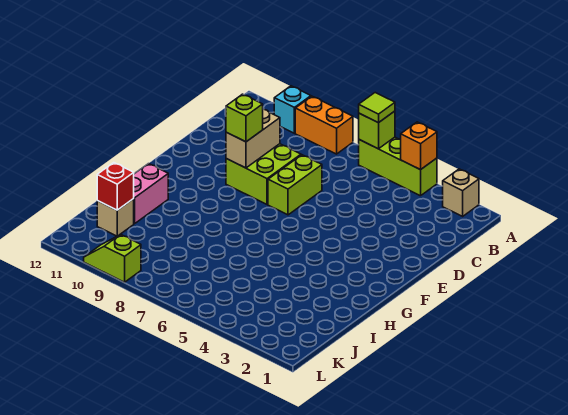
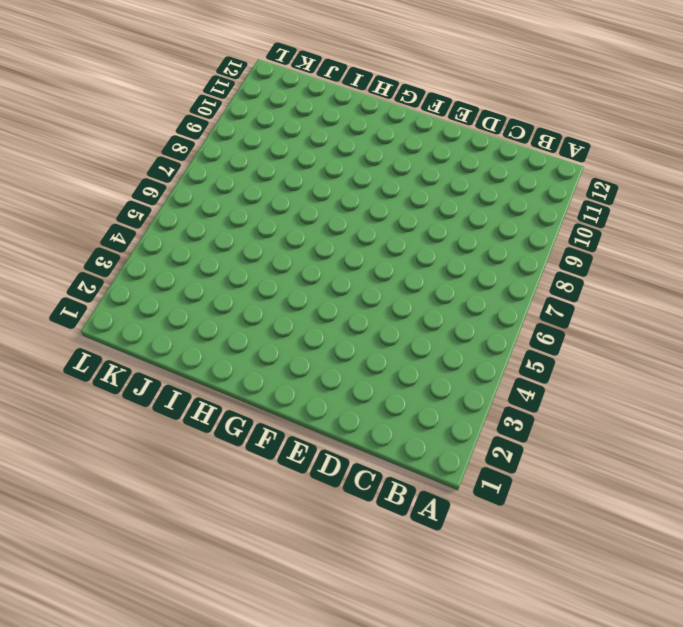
none -> tan 1x1 brick [443,169,479,216]
none -> lime 1x3 brick [359,137,437,196]
none -> orange 1x2 brick [295,96,353,154]

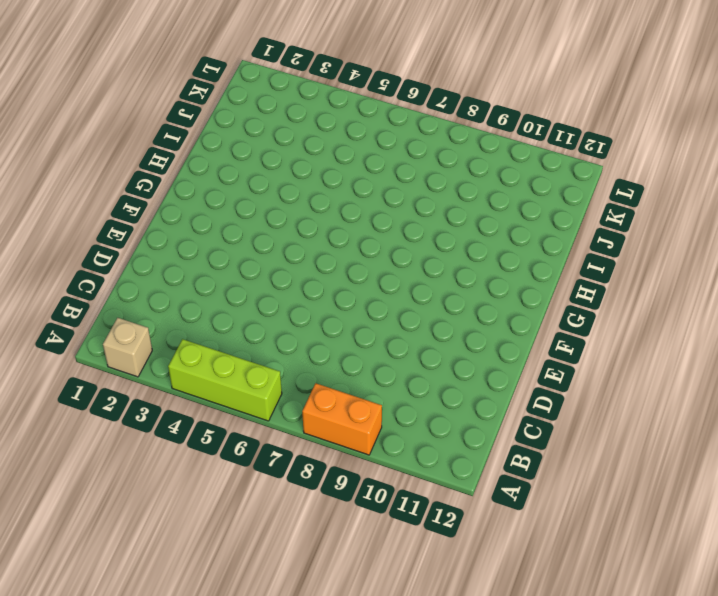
none -> cyan 1x1 brick [274,86,311,133]
none -> lime 1x2 brick [268,155,322,215]
none -> lime 2x2 brick [226,144,301,204]

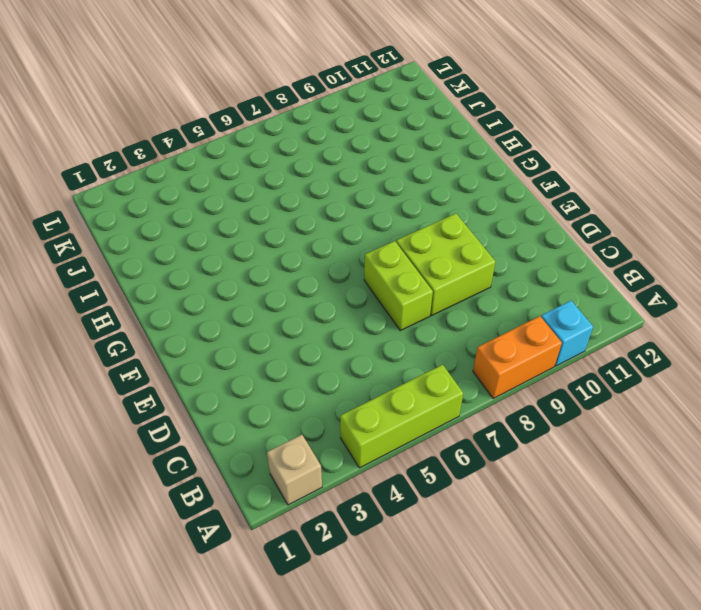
none -> pink 1x2 brick [133,163,168,224]
none -> tan 1x1 brick [97,199,134,236]
none -> lime 1x2 slope [84,234,141,282]

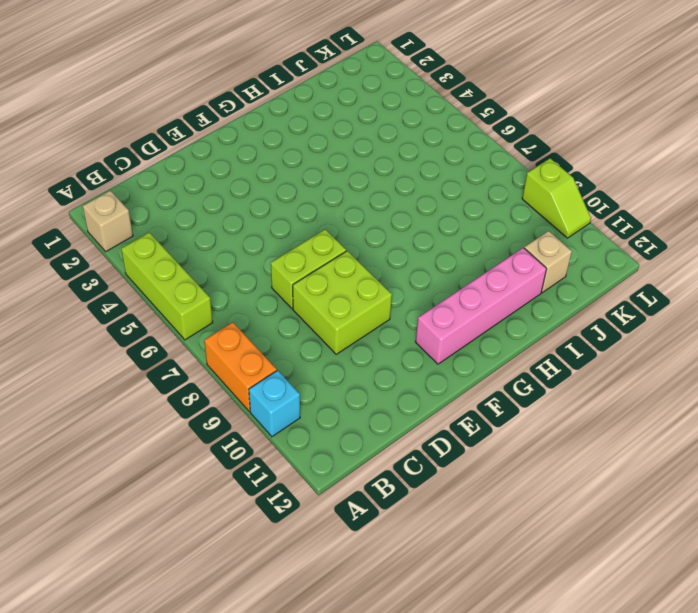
pink 1x4 brick [416,248,546,364] -> pink 1x2 brick [133,163,168,224]
none -> orange 1x1 brick [401,122,437,170]
none -> lime 1x1 brick [359,111,395,149]
none -> tan 1x2 brick [226,109,280,168]

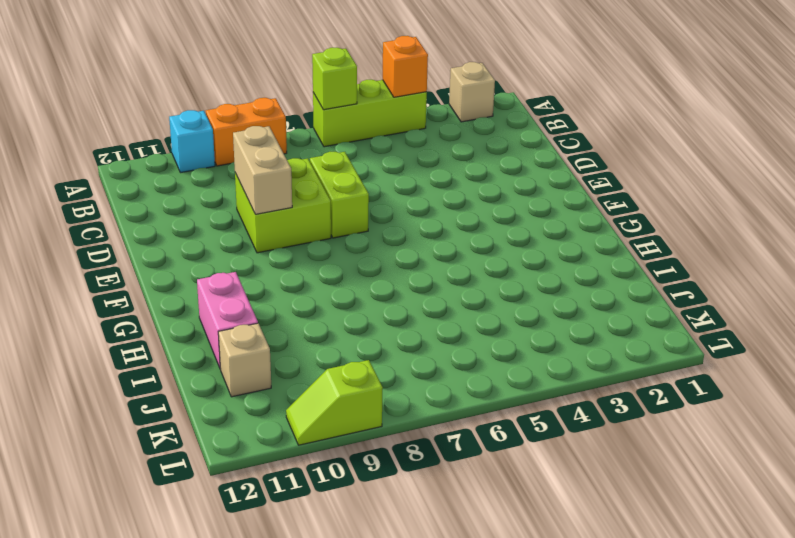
none -> red 1x1 brick [97,163,134,210]
none -> lime 1x1 tile [359,93,395,123]
none -> lime 1x1 brick [226,94,263,142]

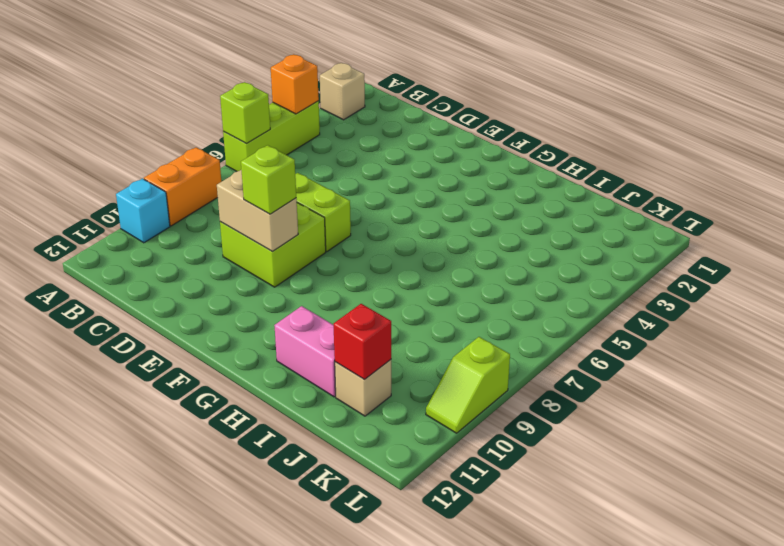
none -> lime 1x1 tile [359,93,395,123]

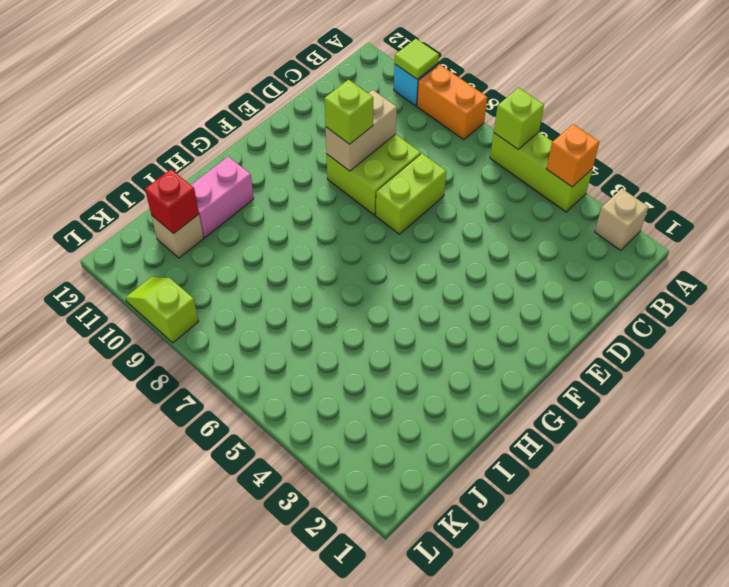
lime 1x1 tile [395,39,439,79] -> lime 1x1 tile moved to [359,93,395,123]

